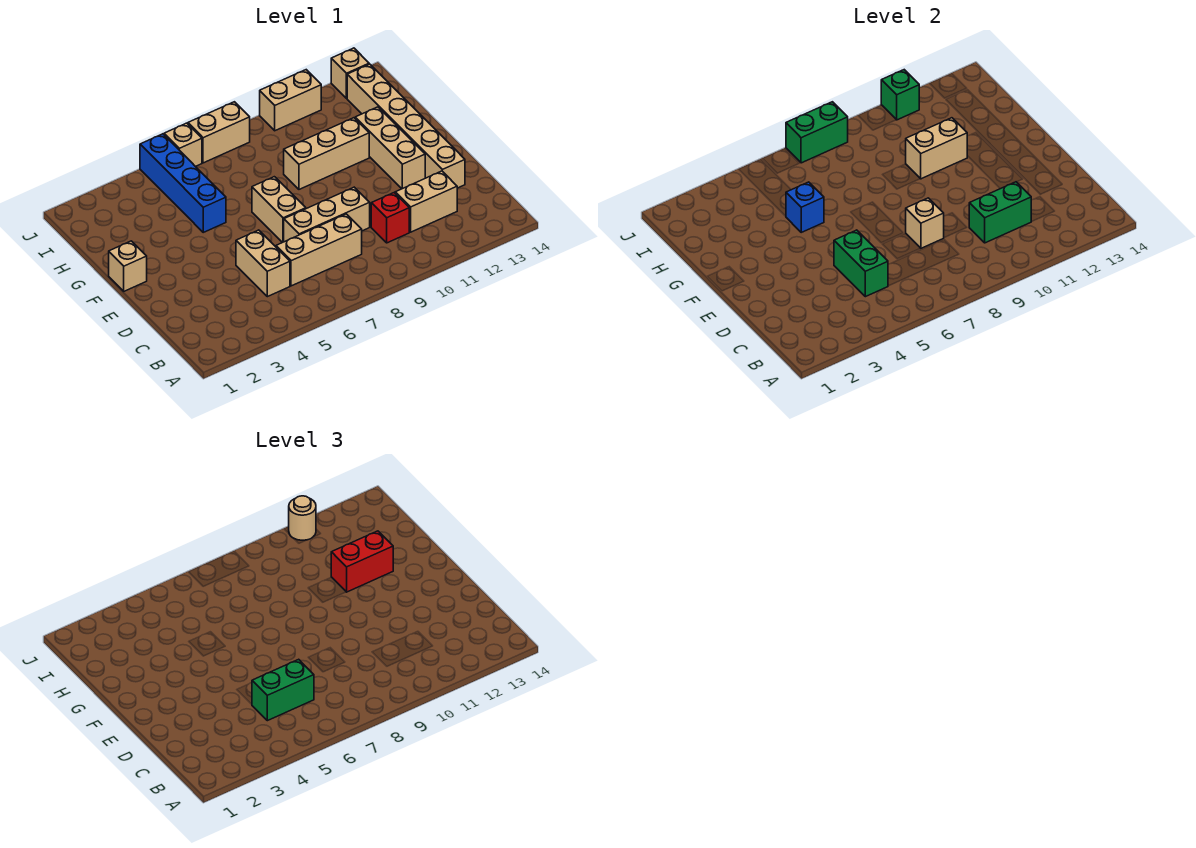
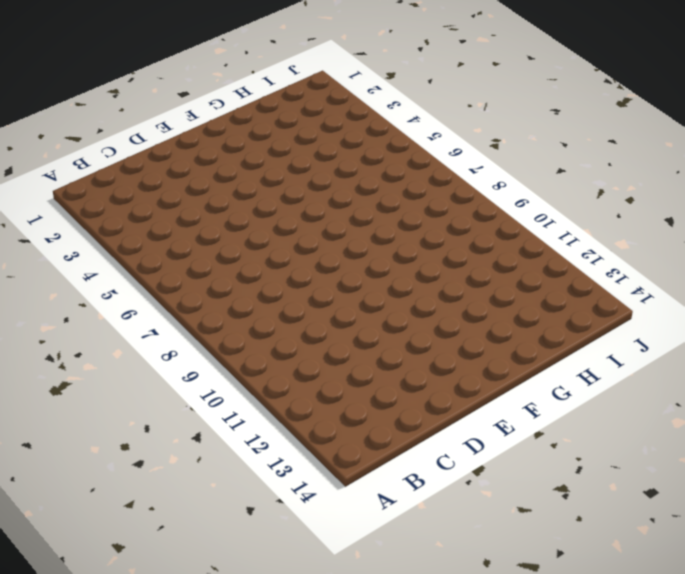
none -> tan 1x2 brick [236,230,290,297]
none -> tan 1x3 brick [276,214,362,286]
none -> red 1x1 brick [371,193,409,243]

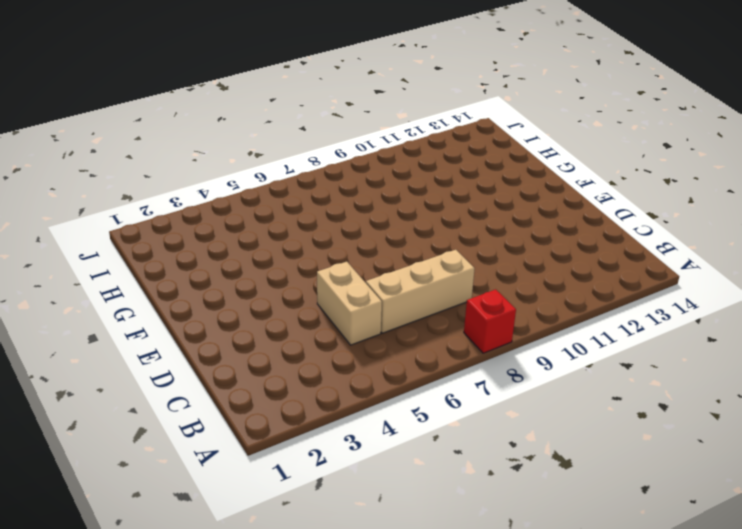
red 1x1 brick [464,289,516,353] -> red 1x1 brick moved to [371,193,409,243]
none -> tan 1x2 brick [395,171,457,232]
none -> tan 1x3 brick [284,187,370,242]
none -> tan 1x6 brick [347,64,465,188]

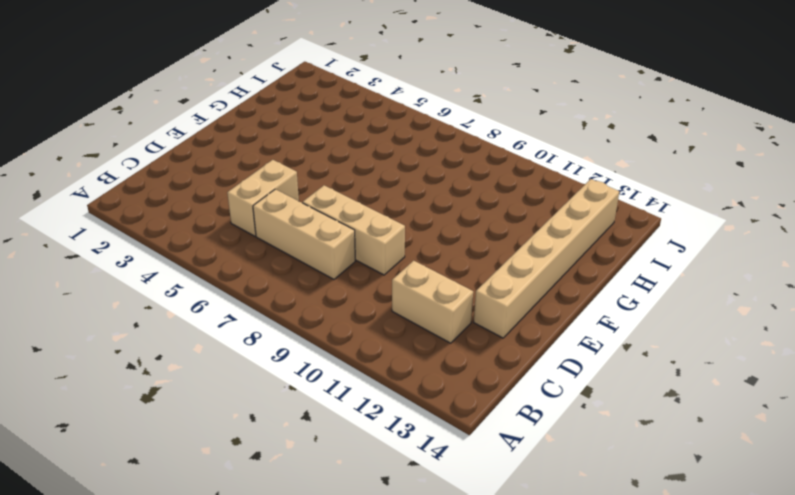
none -> red 1x1 brick [371,193,409,243]
none -> tan 1x2 brick [252,177,306,243]
none -> tan 1x3 brick [355,107,425,189]

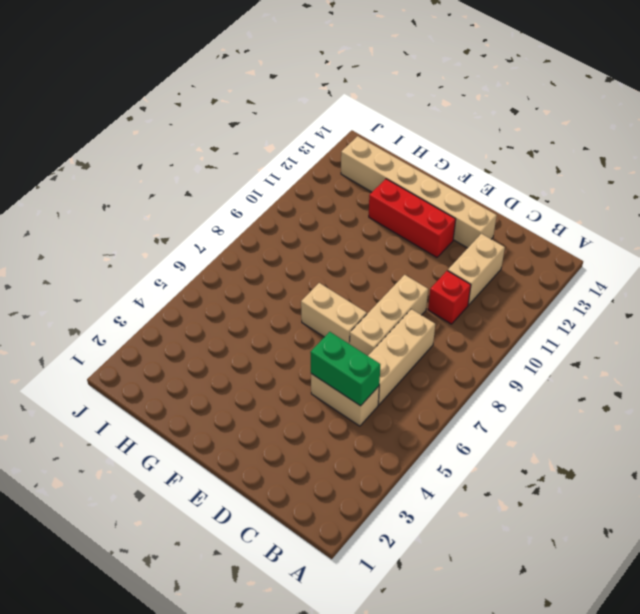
red 1x3 brick [369,179,456,257] -> tan 1x3 brick [355,107,425,189]
none -> tan 1x1 brick [109,241,147,291]
none -> blue 1x4 brick [140,134,226,232]
none -> tan 1x3 brick [284,118,369,189]

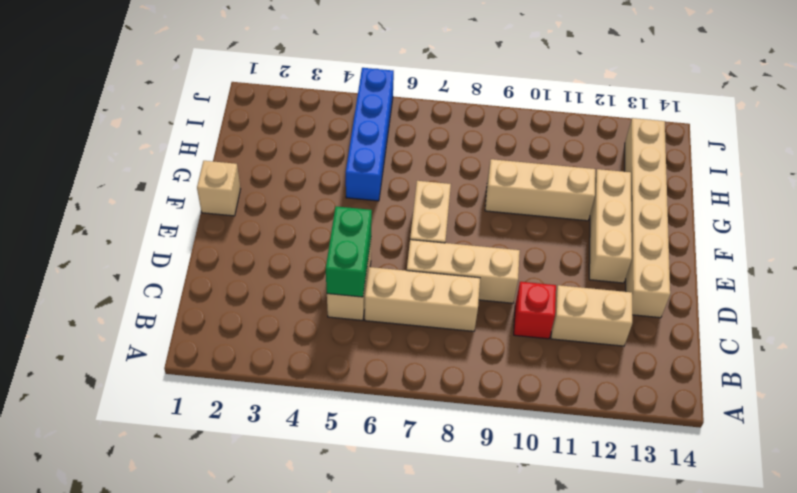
none -> tan 1x1 brick [164,123,202,167]
none -> tan 1x2 brick [188,102,250,163]
none -> tan 1x2 brick [260,70,321,131]

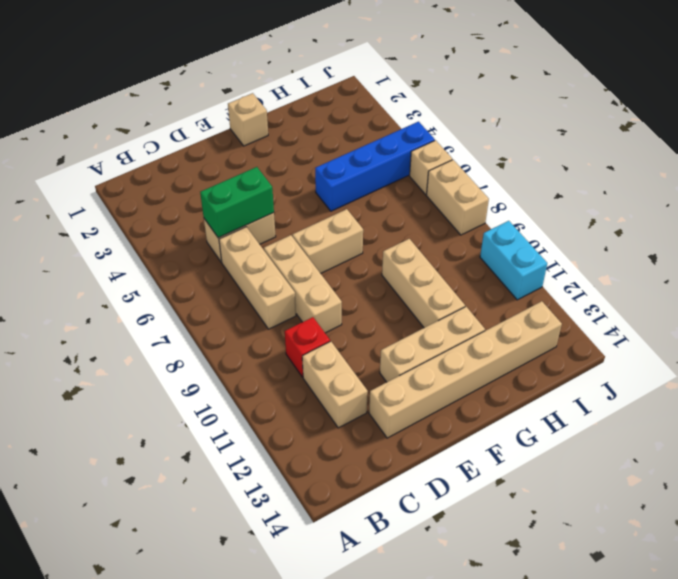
cyan 1x2 brick [480,221,547,300] -> tan 1x2 brick [260,70,321,131]
none -> tan 1x1 brick [331,48,369,99]
none -> green 1x2 brick [969,182,1031,243]
none -> tan 1x1 brick [906,198,944,248]

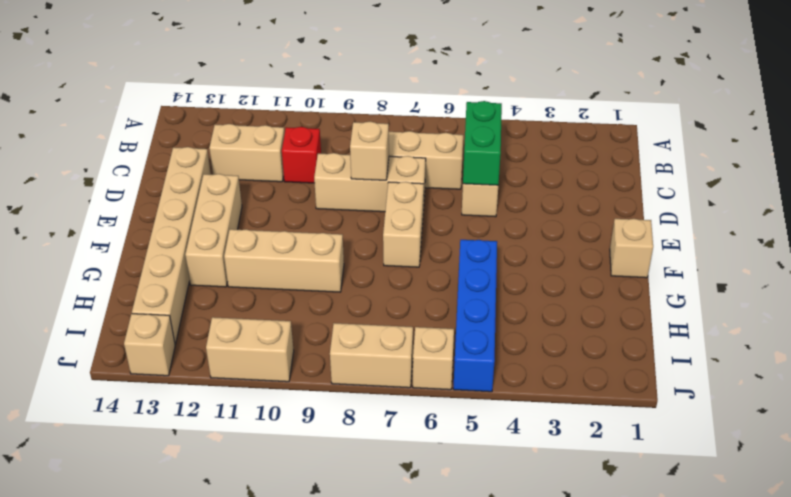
none -> green 1x2 brick [969,182,1031,243]
none -> blue 1x1 brick [786,182,824,232]
none -> tan 1x2 brick [906,118,967,179]

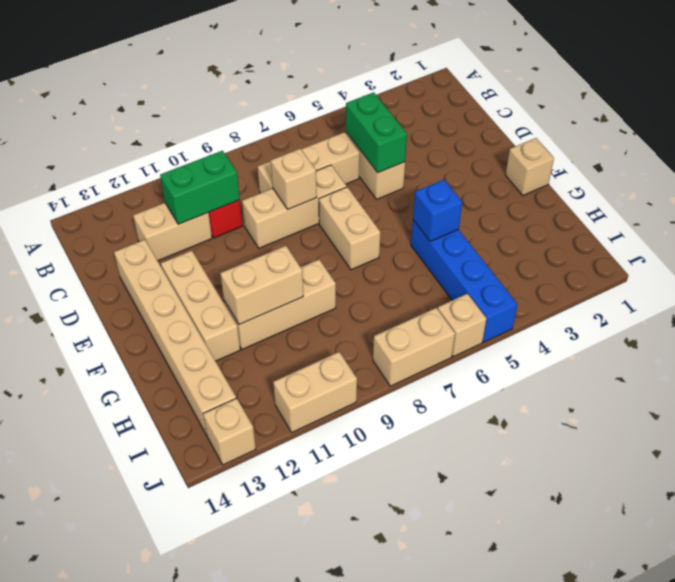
none -> green 1x2 brick [786,102,848,163]
none -> green 1x1 brick [881,70,919,120]
none -> green 1x2 brick [252,659,314,721]

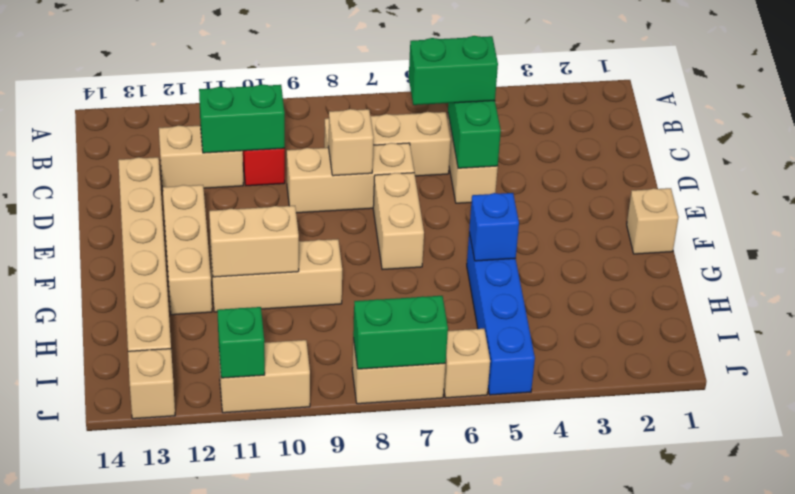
none -> red 1x2 brick [331,531,393,592]
none -> tan 1x1 round brick [289,496,316,540]

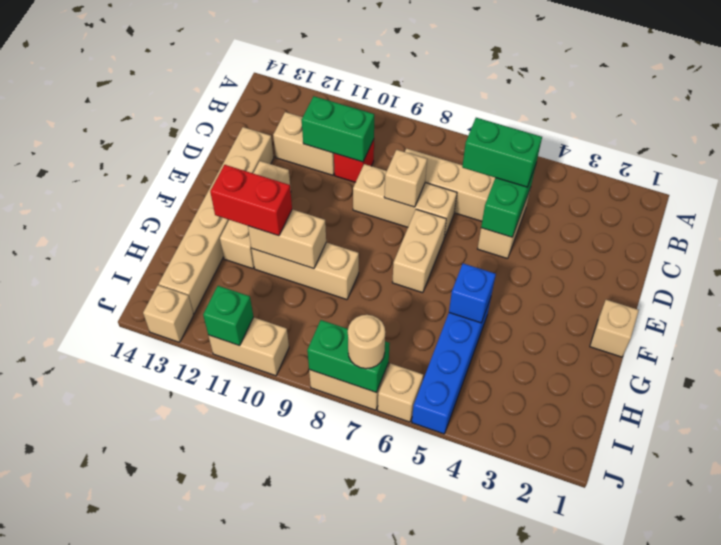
tan 1x1 round brick [348,315,385,369] -> tan 1x1 round brick moved to [289,496,316,540]

